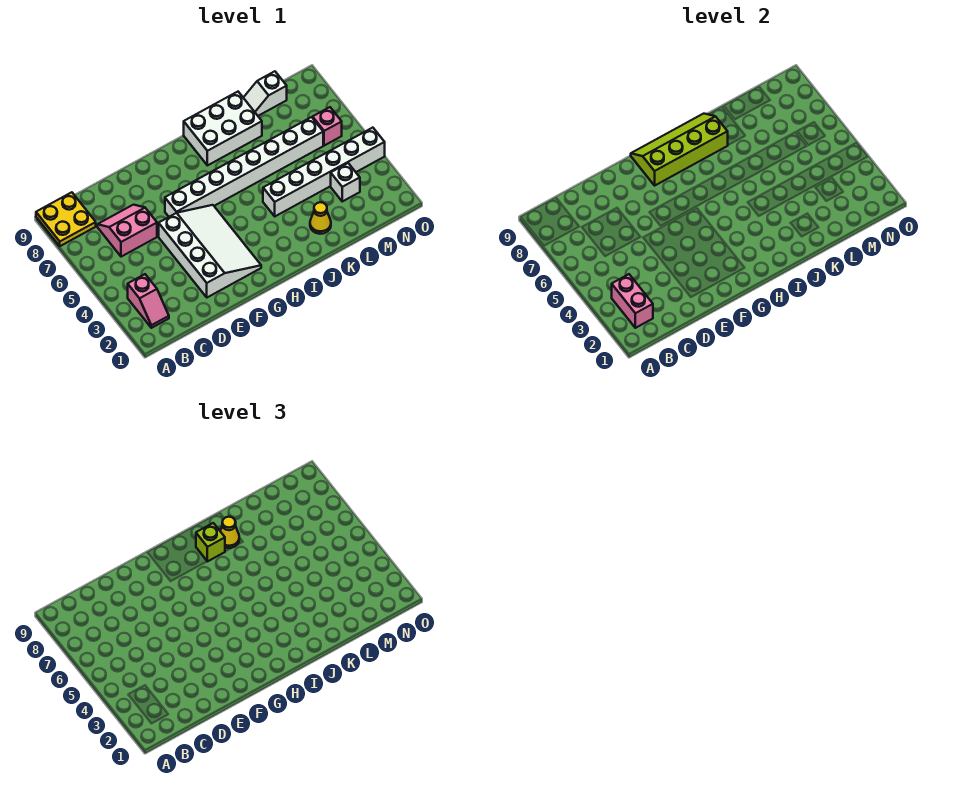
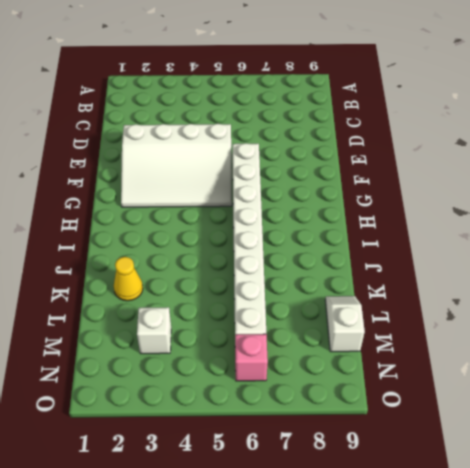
none -> yellow 2x2 plate [36,192,96,246]
none -> pink 1x2 slope [128,274,169,328]
none -> pink 2x2 slope [97,205,157,257]

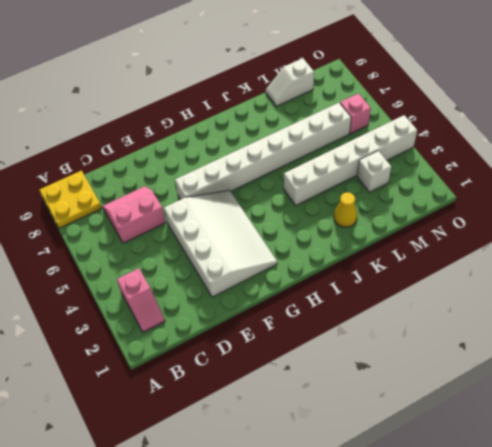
none -> white 2x3 brick [184,92,262,165]
none -> pink 1x2 brick [612,274,653,328]
none -> lime 2x4 slope [631,114,728,185]

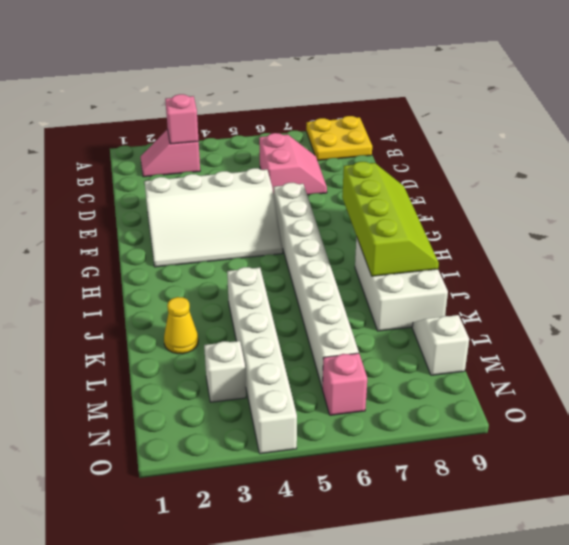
pink 1x1 brick [165,94,199,144] -> pink 1x2 brick [612,274,653,328]
none -> lime 1x1 brick [196,523,225,561]
none -> yellow 1x1 cone [220,517,239,548]

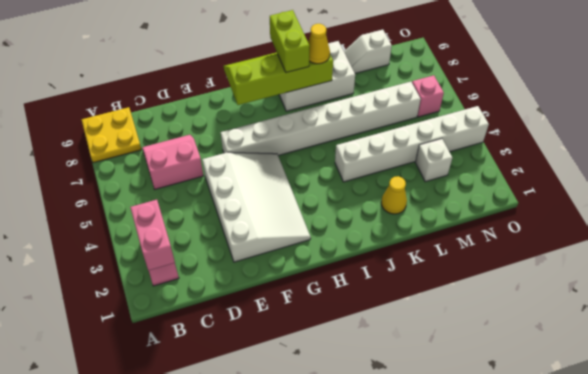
lime 1x2 brick [270,10,310,73] -> lime 1x1 brick [196,523,225,561]

